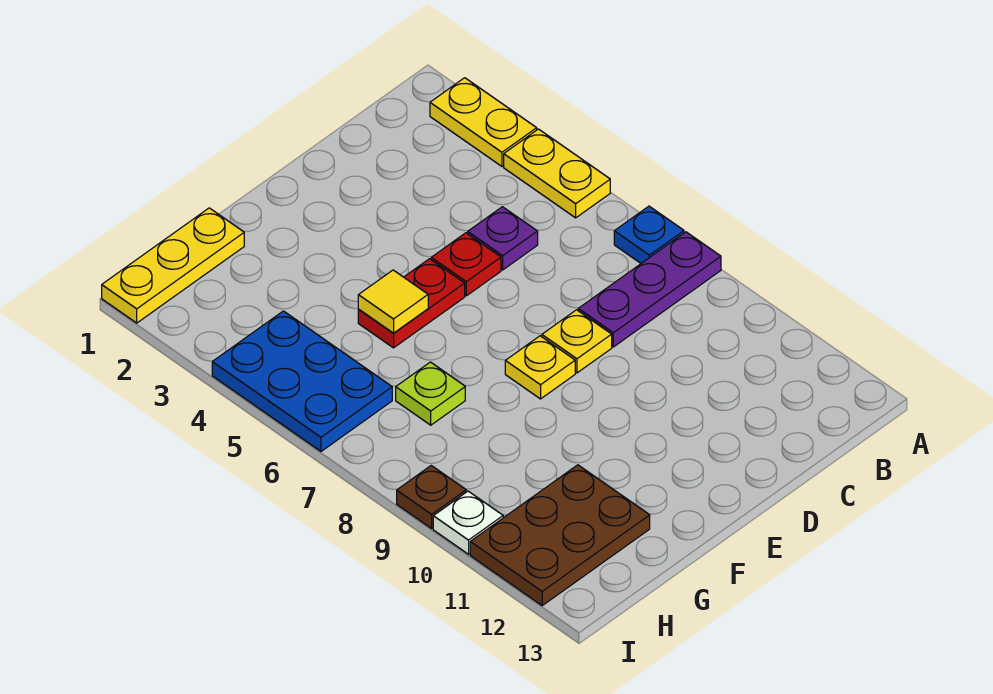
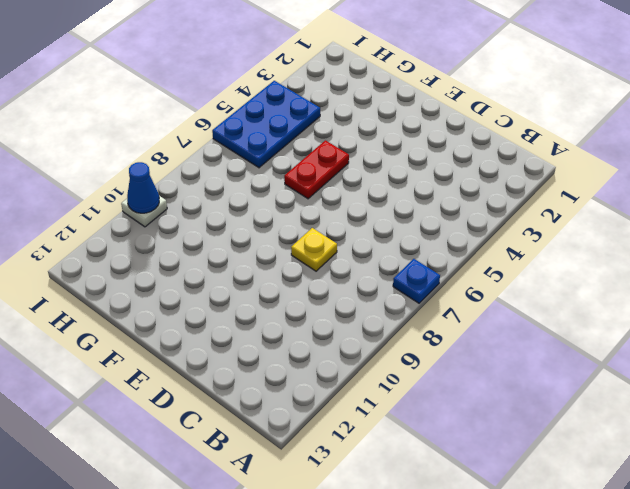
red 1x2 plate [284,140,349,199] -> red 1x2 plate turned to [358,259,465,348]
blue 1x1 cone [127,162,159,213] -> none
none -> yellow 1x2 plate [430,78,537,166]
none -> yellow 1x2 plate [504,129,610,218]
none -> purple 1x3 plate [578,232,721,347]

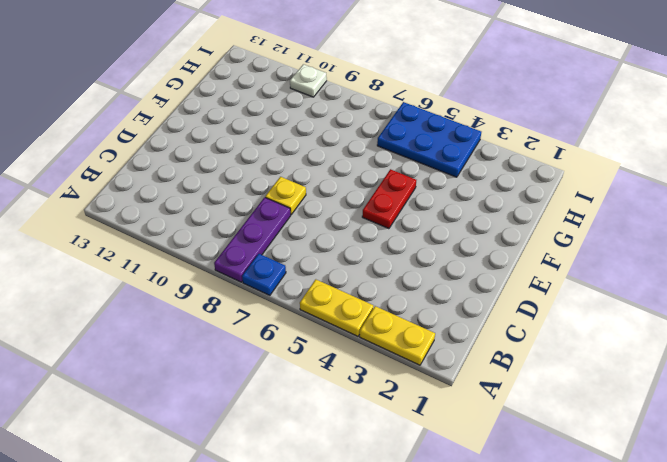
none -> purple 1x1 plate [468,207,538,270]
none -> red 1x1 plate [431,233,501,296]
none -> yellow 1x1 plate [505,336,575,399]

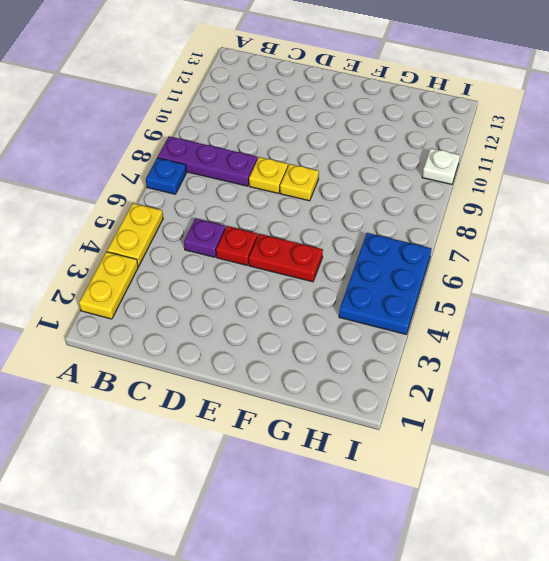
none -> yellow 1x3 plate [102,208,244,323]
none -> lime 1x1 plate [396,362,465,425]
none -> brown 2x3 plate [470,465,650,605]

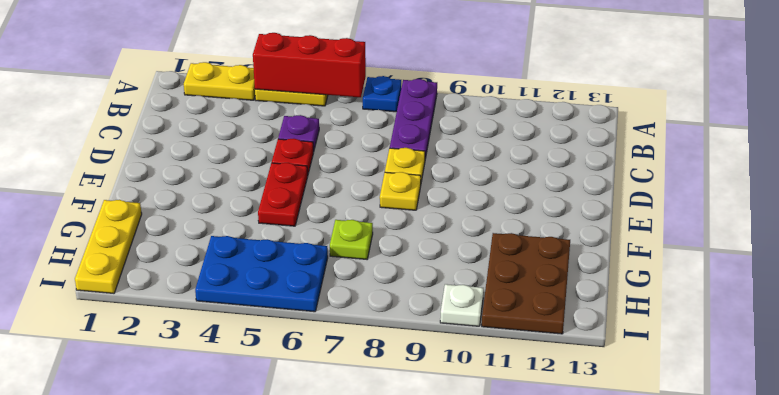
red 1x3 brick [253,33,366,97] -> none
none -> brown 1x1 plate [397,466,466,528]
none -> yellow 1x1 tile [358,270,428,333]

